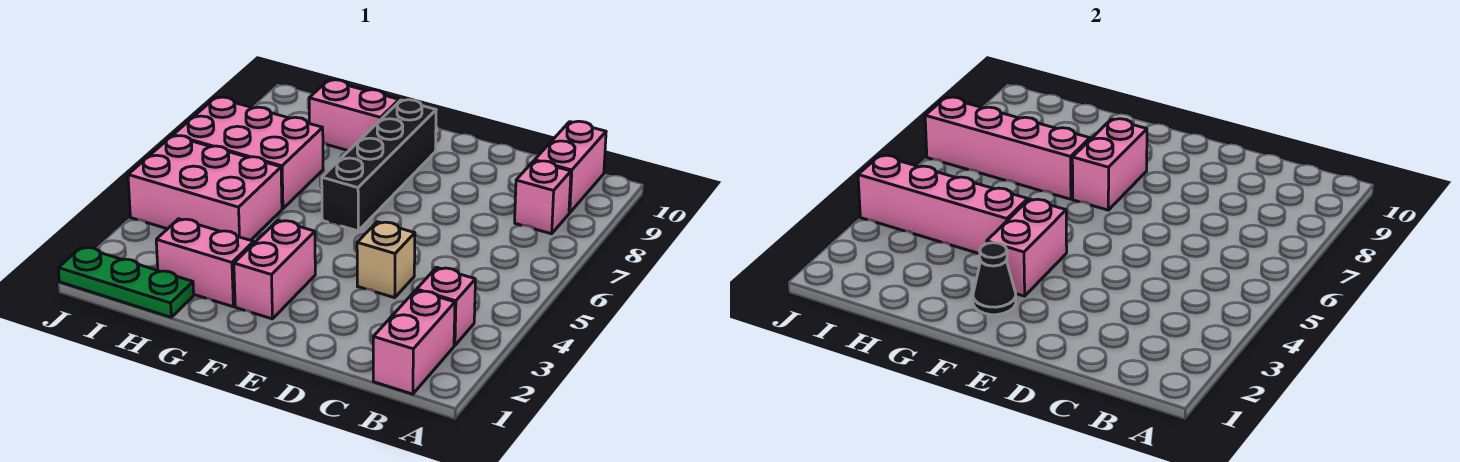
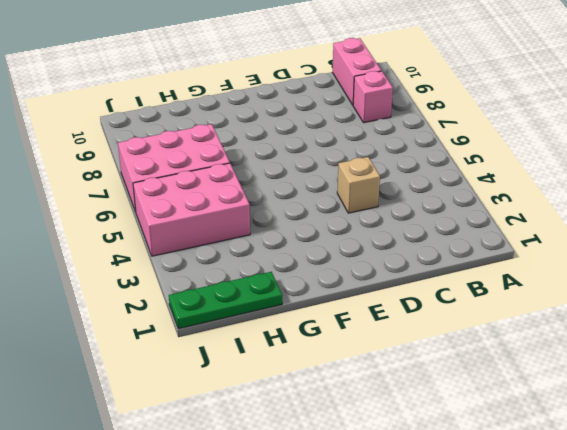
none -> pink 1x2 brick [373,290,455,394]
none -> pink 1x1 brick [417,267,475,346]
none -> pink 1x2 brick [234,220,315,319]

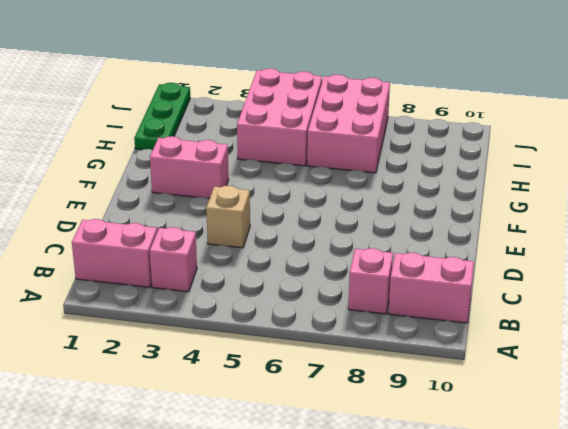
none -> black 1x4 brick [322,100,436,231]
none -> pink 1x2 brick [156,219,254,307]
none -> pink 1x2 brick [309,80,399,151]

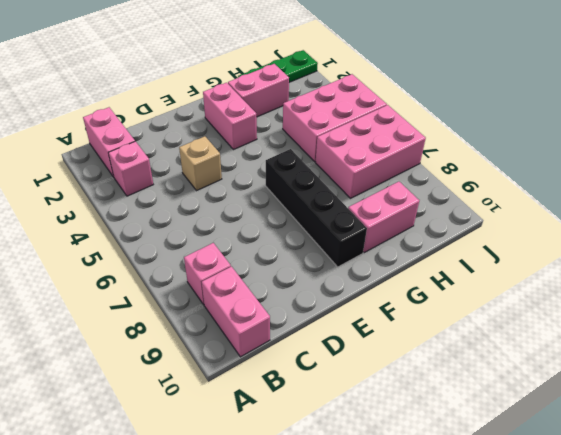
none -> black 1x1 cone [973,243,1016,315]
none -> pink 1x2 brick [987,199,1067,296]
none -> pink 1x2 brick [1072,119,1147,210]

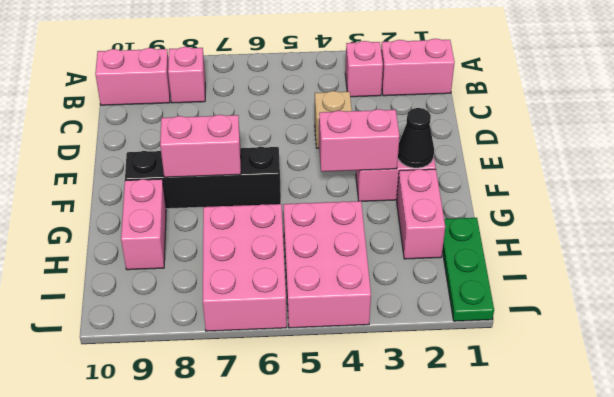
none -> pink 1x4 brick [858,155,1028,254]
none -> pink 1x4 brick [925,97,1090,199]

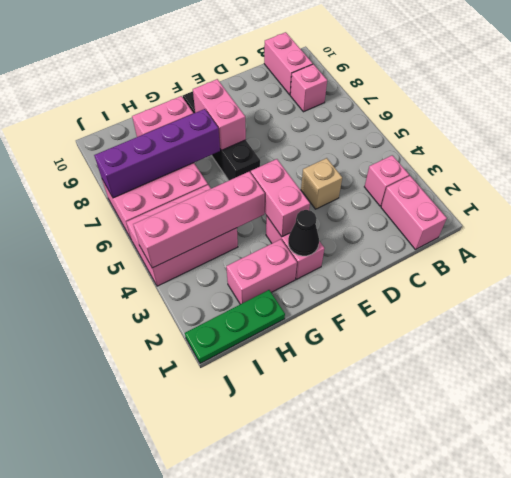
purple 1x4 brick [94,109,220,198] -> pink 1x4 brick [925,97,1090,199]

